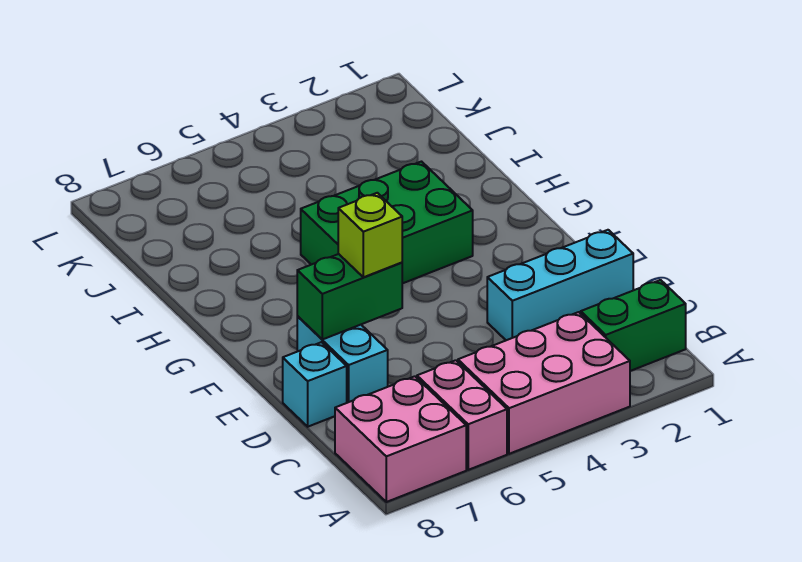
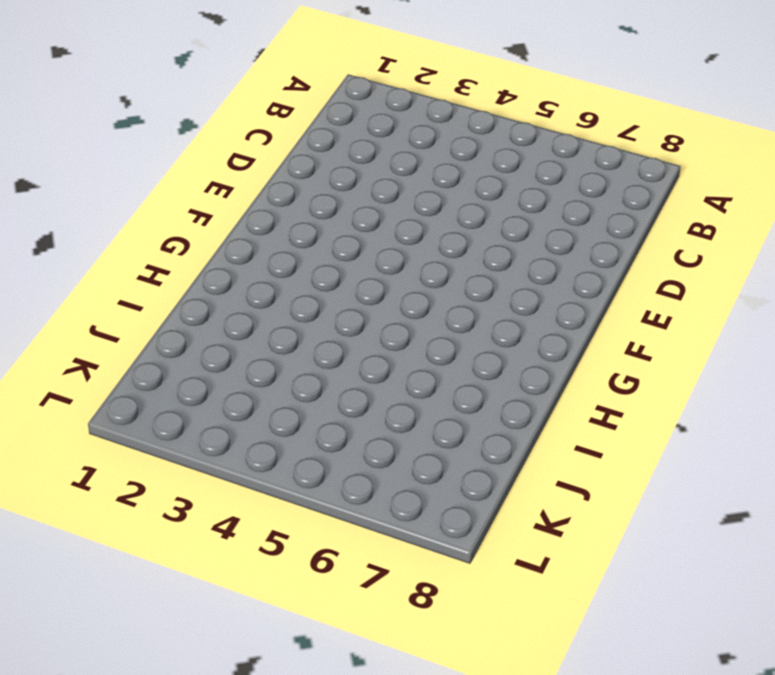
none -> pink 2x3 brick [458,312,630,454]
none -> pink 1x2 brick [417,360,507,470]

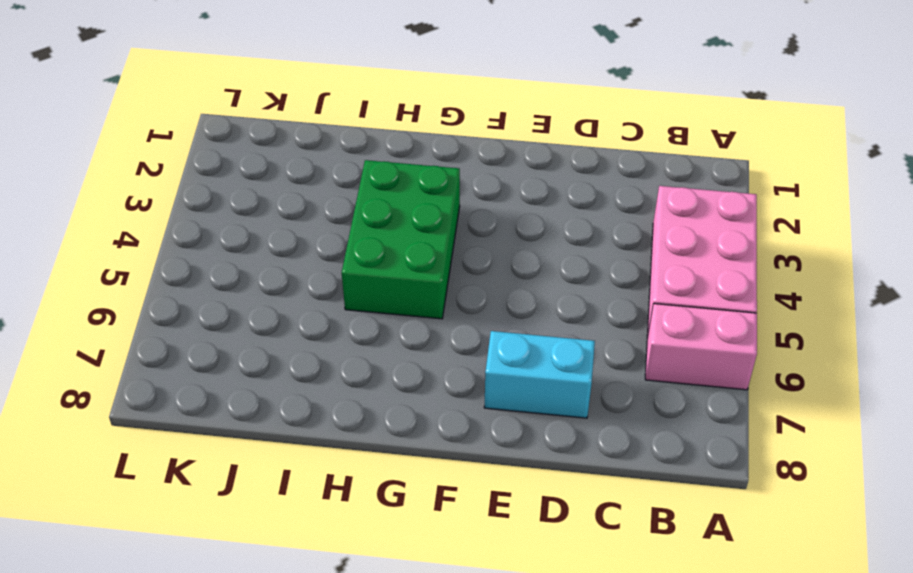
none -> pink 2x2 brick [335,376,466,502]
none -> green 1x2 brick [581,280,686,371]

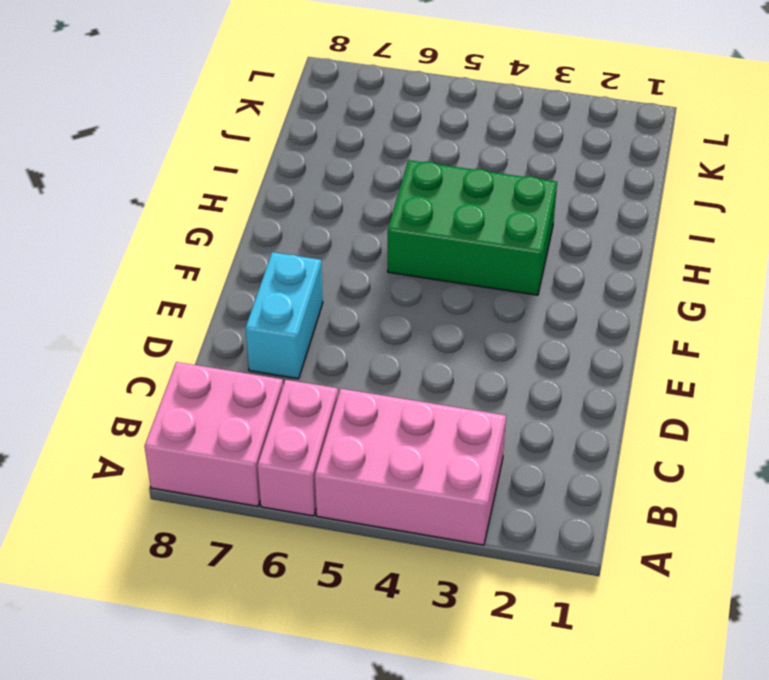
none -> green 1x2 brick [581,280,686,371]
none -> cyan 1x3 brick [487,230,633,340]

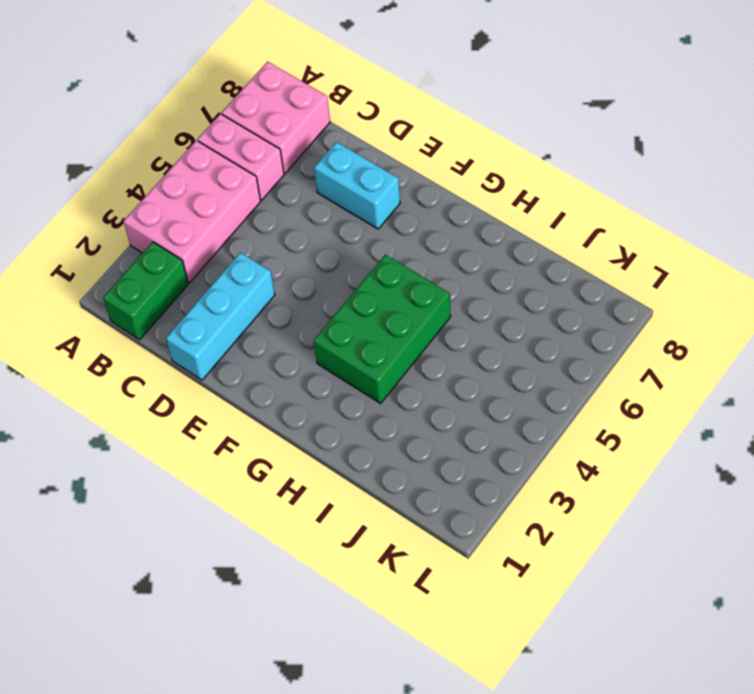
none -> cyan 1x1 brick [283,342,347,427]
none -> green 1x2 brick [297,254,402,339]

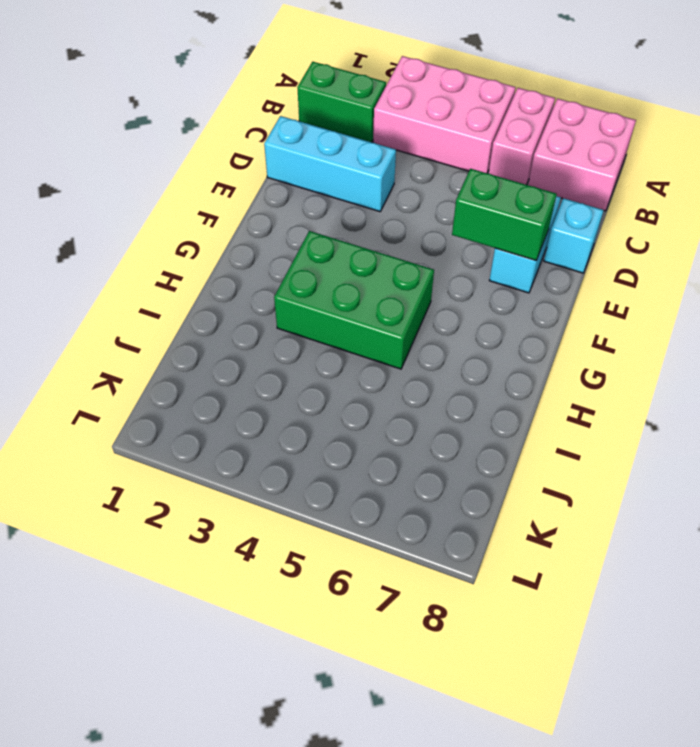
none -> lime 1x1 brick [338,193,402,277]

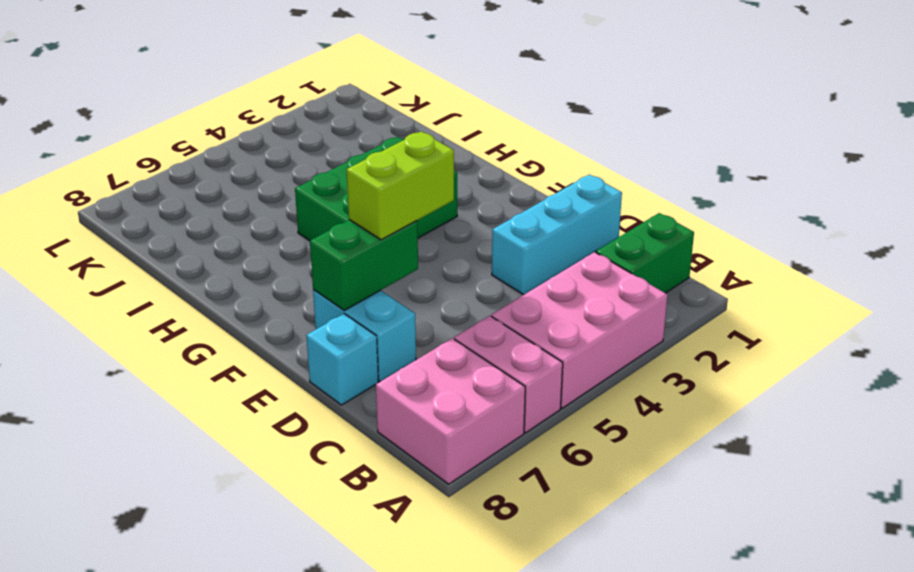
lime 1x2 brick [347,132,454,240] -> lime 1x1 brick [338,193,402,277]

